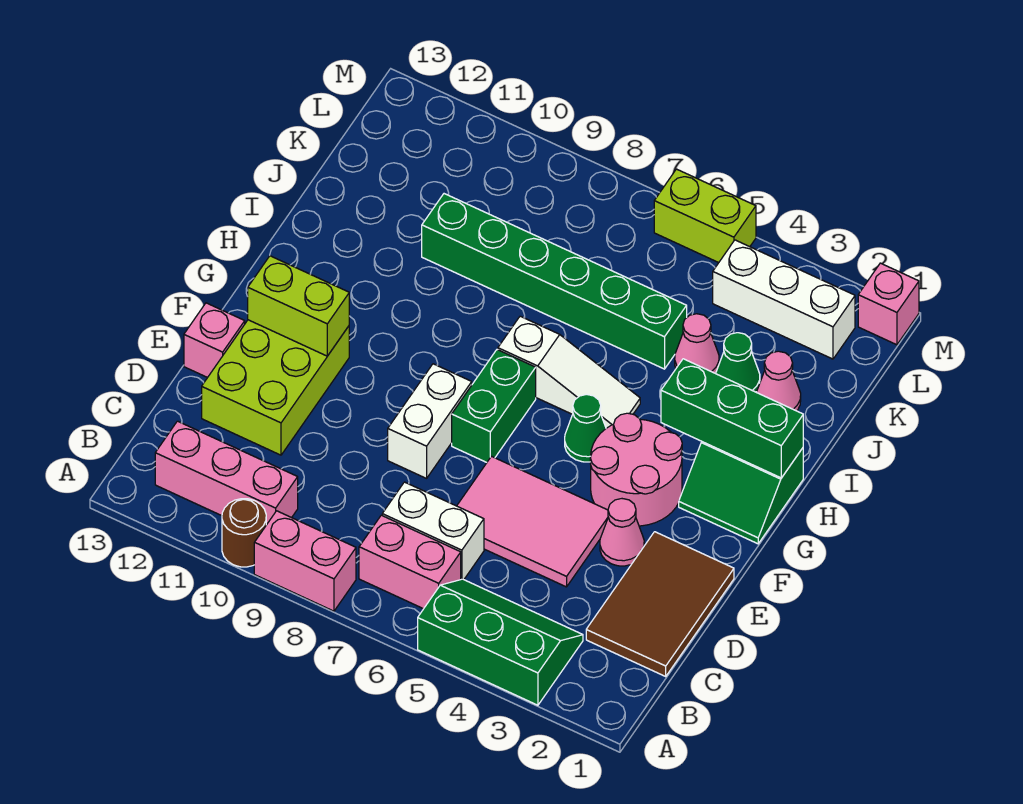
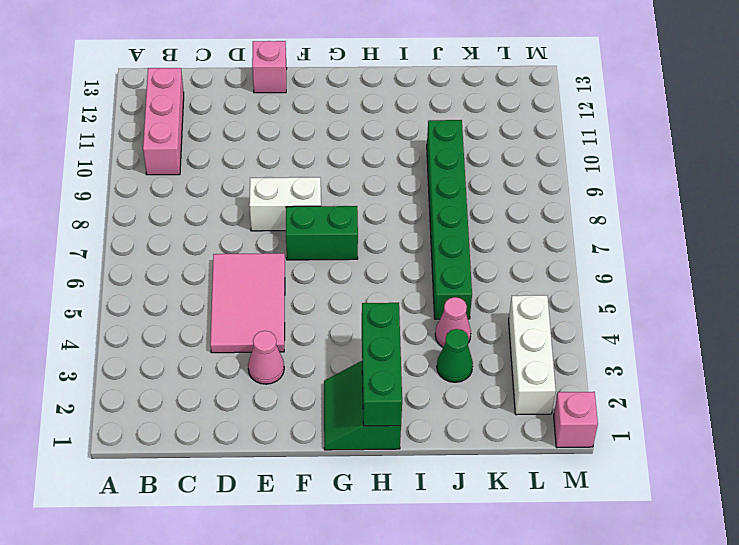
none -> green 2x3 slope [418,579,583,705]
none -> pink 1x2 brick [254,511,356,611]
none -> brown 1x1 round brick [222,499,266,567]

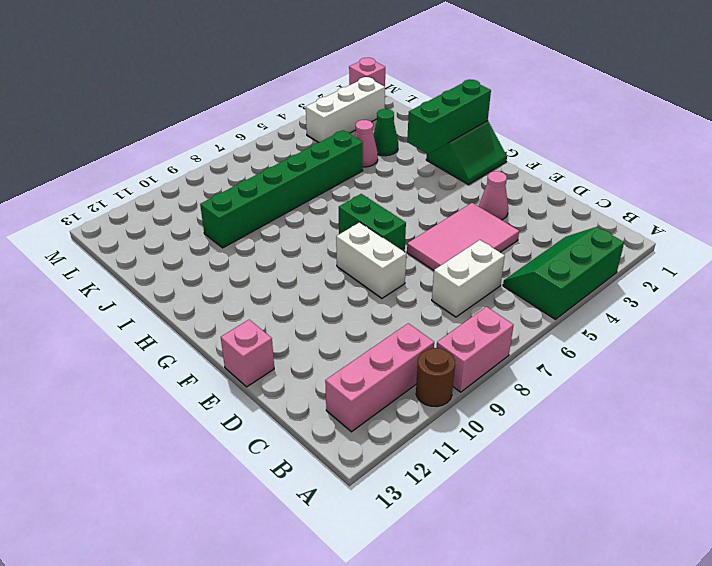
none -> pink 1x2 brick [359,515,461,609]
none -> brown 2x3 tile [586,532,734,676]
none -> lime 2x3 brick [202,320,349,455]

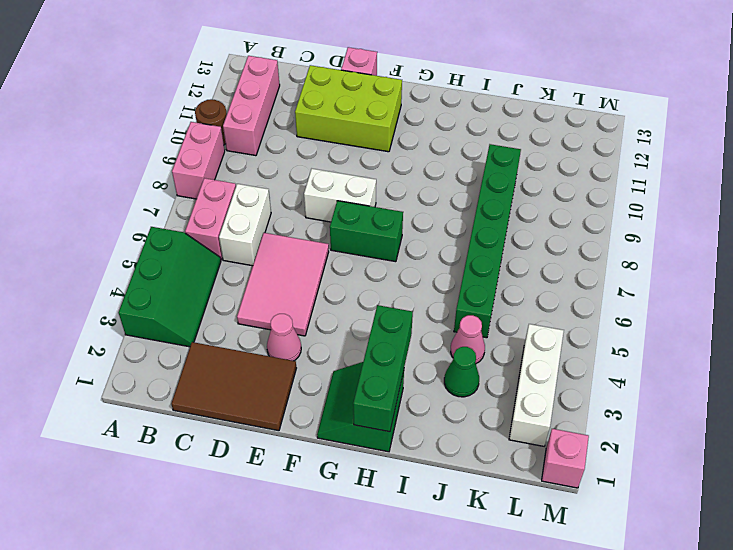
none -> pink 2x2 round brick [590,413,682,526]
none -> green 1x1 cone [565,394,606,462]
none -> white 1x3 slope [498,316,640,428]

